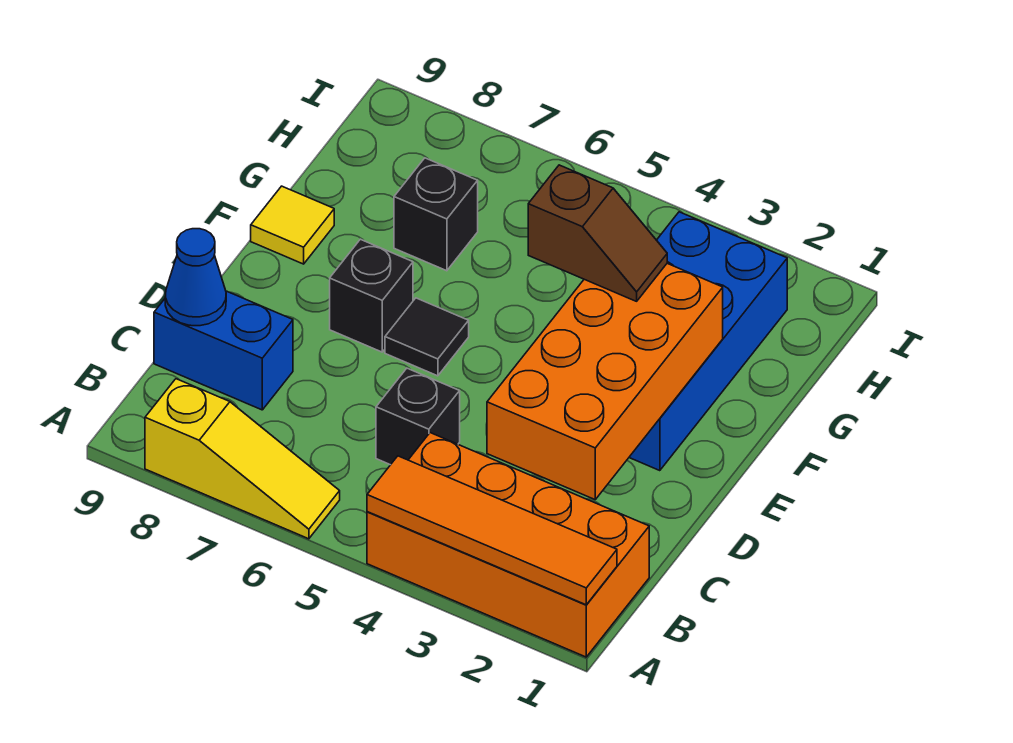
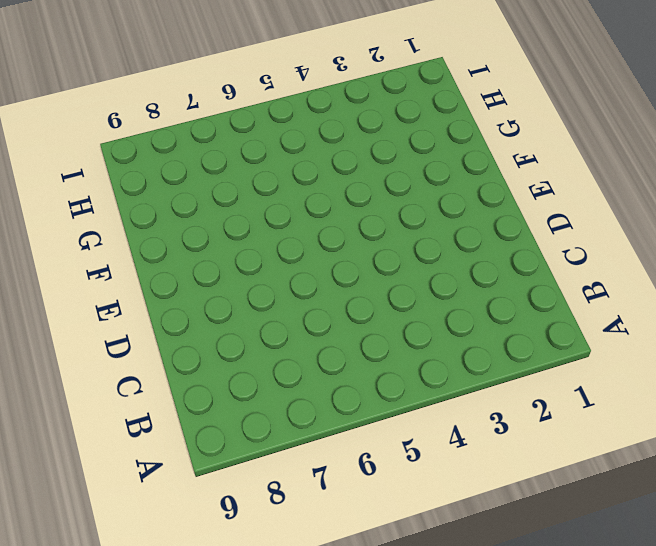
none -> orange 2x4 brick [367,433,649,657]
none -> yellow 1x3 slope [145,379,340,539]
none -> black 1x1 brick [376,368,460,465]

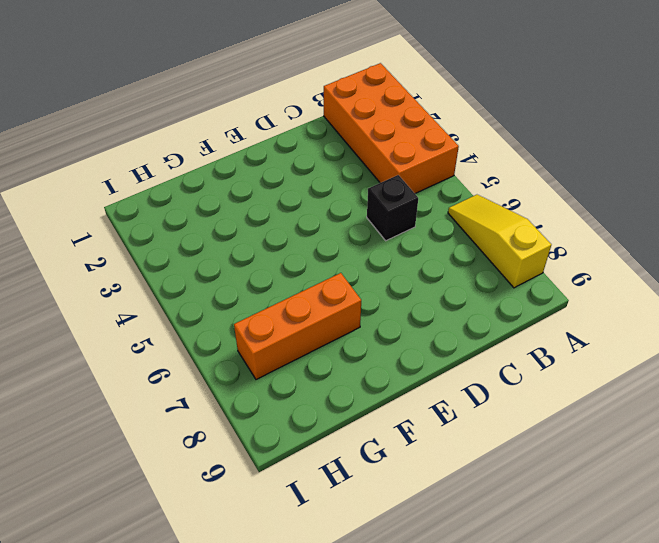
orange 1x3 brick [234,273,361,380] -> black 1x1 brick [394,158,478,271]
none -> blue 1x2 brick [154,291,293,410]
none -> blue 2x4 brick [629,212,787,471]
none -> black 1x1 tile [385,298,469,376]

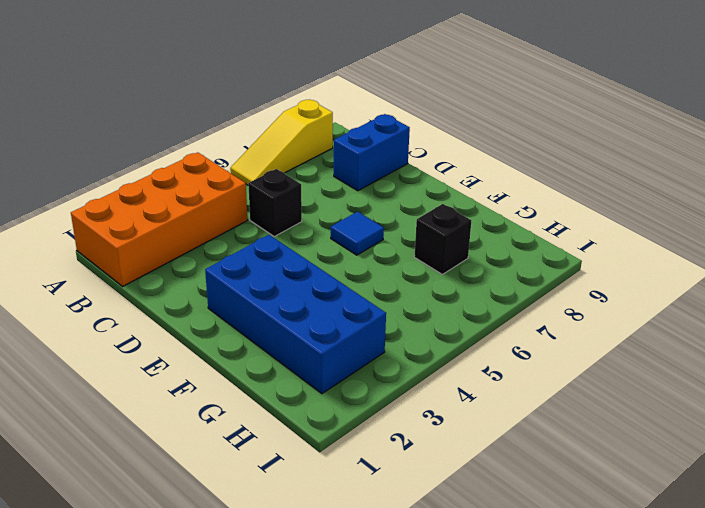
blue 1x1 tile [331,212,384,255] -> black 1x1 tile [385,298,469,376]
none -> black 1x1 brick [330,239,413,352]
none -> yellow 1x1 tile [251,186,334,264]
none -> orange 1x4 tile [367,456,617,605]

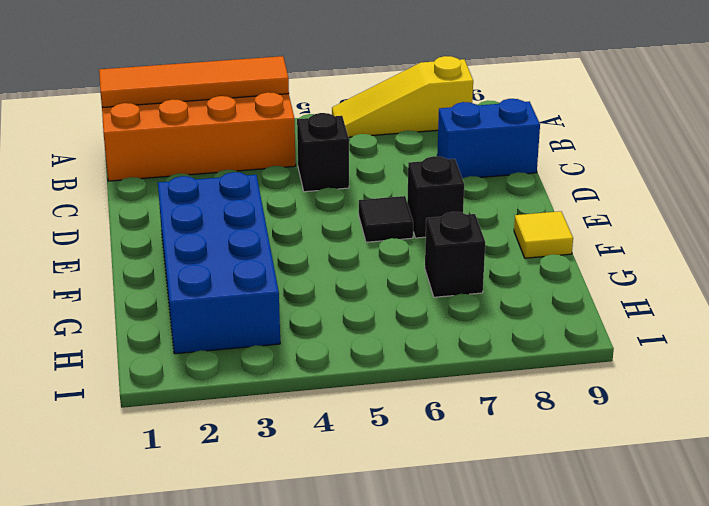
none -> orange 2x4 brick [487,263,723,499]
none -> blue 1x1 cone [165,229,226,326]
none -> brown 1x2 slope [528,165,667,301]

